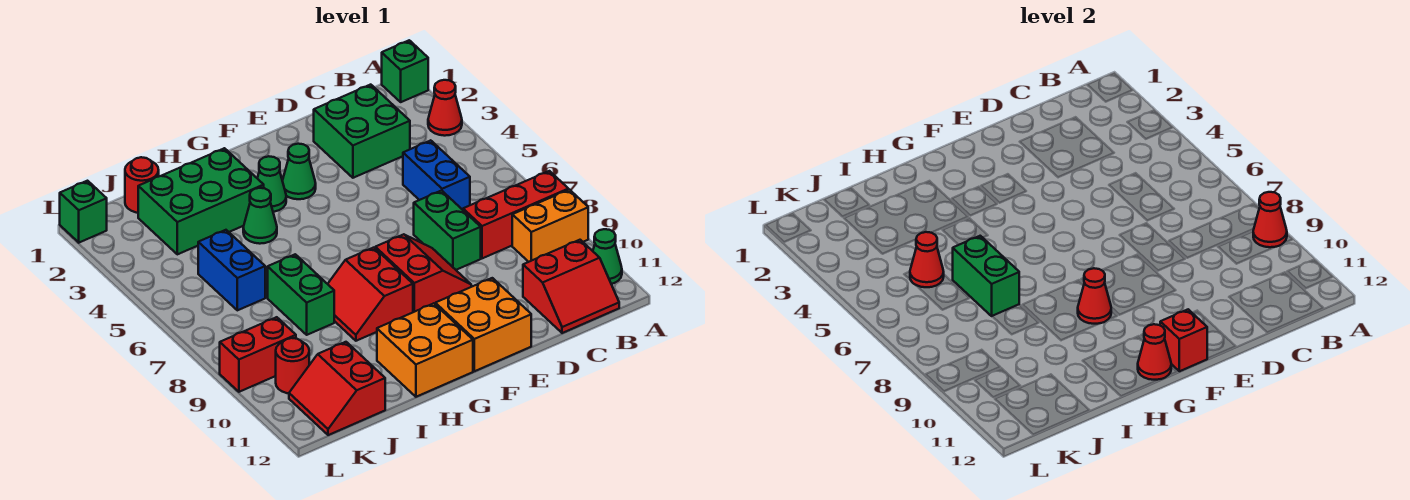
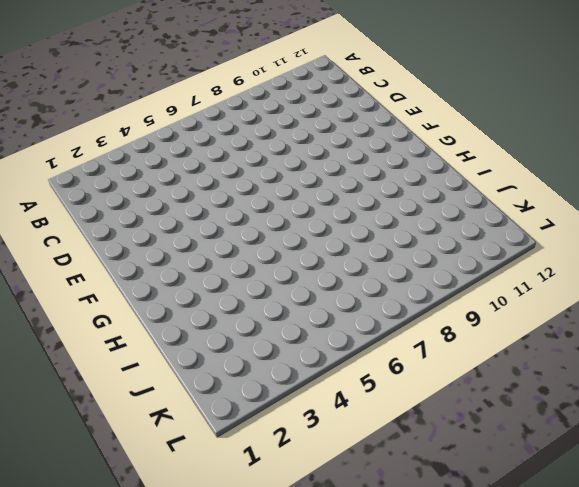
none -> green 1x1 brick [382,40,428,102]
none -> red 1x1 cone [428,80,462,136]
none -> red 1x3 brick [463,171,568,258]
none -> orange 1x2 brick [512,190,588,262]

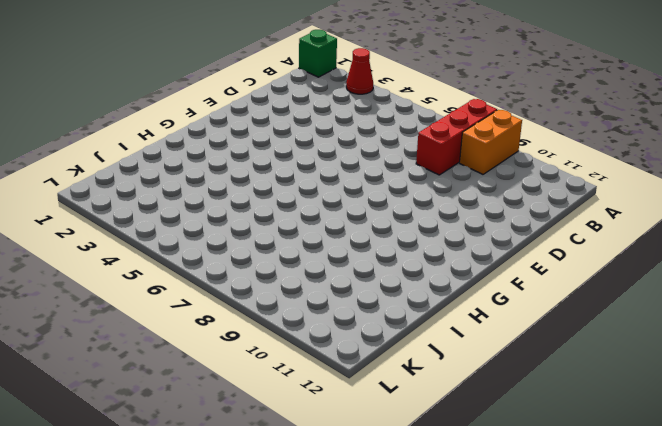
none -> green 1x1 cone [593,229,622,284]
none -> red 2x2 slope [523,240,619,333]
none -> green 2x2 brick [314,85,410,178]
none -> blue 1x2 brick [403,140,470,210]

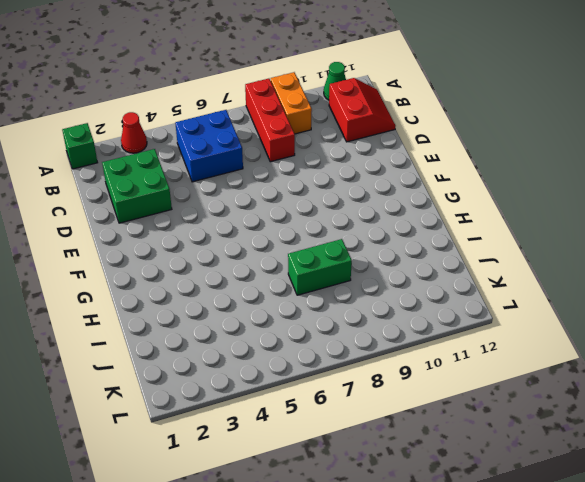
blue 2x2 brick [175,110,243,182] -> blue 1x2 brick [403,140,470,210]
none -> green 1x2 brick [414,191,481,270]
none -> red 2x2 slope [375,234,471,312]
none -> orange 2x2 brick [435,278,531,371]
none -> green 1x1 cone [282,144,316,199]

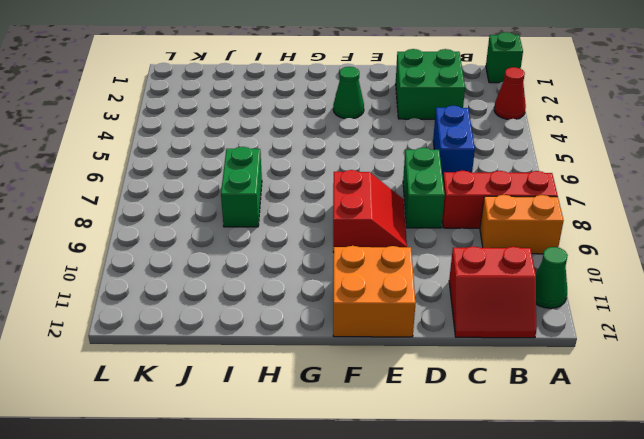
none -> green 1x1 cone [257,156,286,212]
none -> red 2x2 slope [328,248,413,341]
none -> orange 2x2 brick [377,303,473,397]
none -> green 2x3 brick [138,148,264,254]

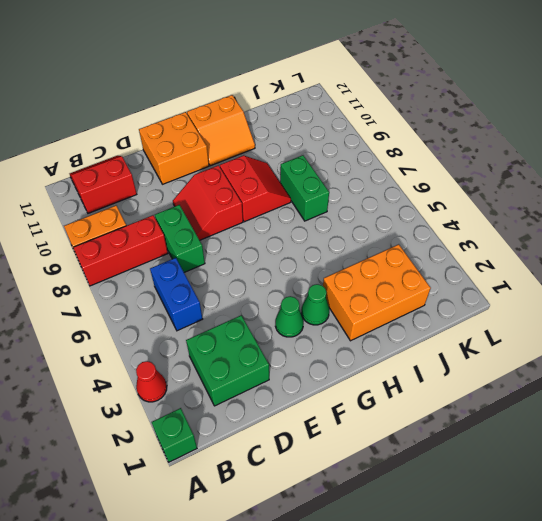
orange 2x2 slope [187,95,255,166] -> orange 2x2 brick [377,303,473,397]
orange 2x3 brick [323,244,431,341] -> green 2x3 brick [138,148,264,254]
none -> green 1x1 cone [593,229,622,284]
none -> green 1x1 cone [243,188,277,244]
none -> red 1x1 round brick [125,157,159,213]
none -> blue 1x2 brick [198,230,265,310]

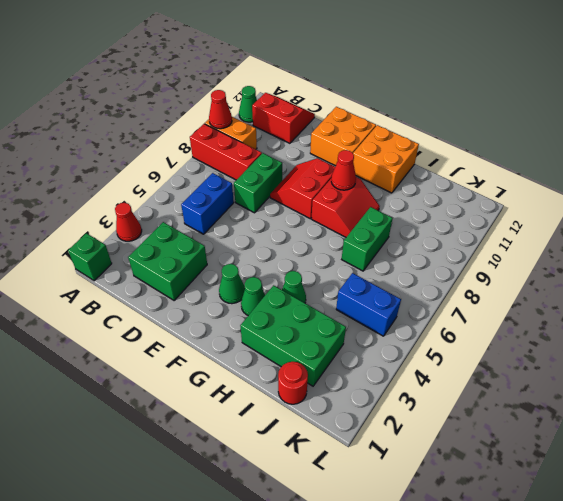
blue 1x2 brick [336,273,401,336] -> blue 1x2 brick turned to [198,230,265,310]
none -> red 2x2 slope [289,342,385,435]
none -> red 1x2 brick [220,317,296,392]
none -> red 1x1 round brick [276,338,309,393]
none -> green 1x1 brick [60,181,107,243]

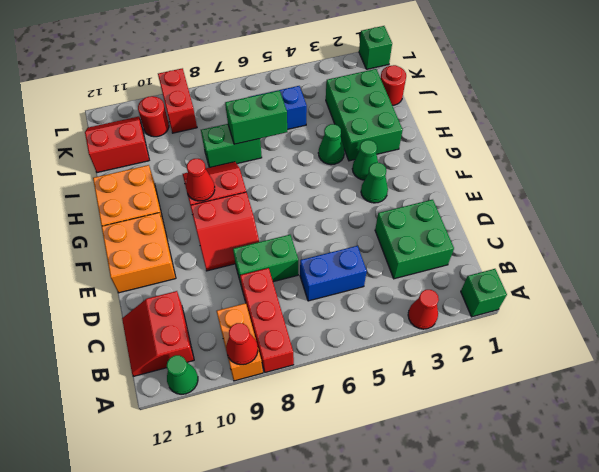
none -> red 1x1 brick [1160,309,1207,371]
none -> red 1x1 cone [1138,324,1171,380]
none -> red 1x1 cone [910,232,944,287]

